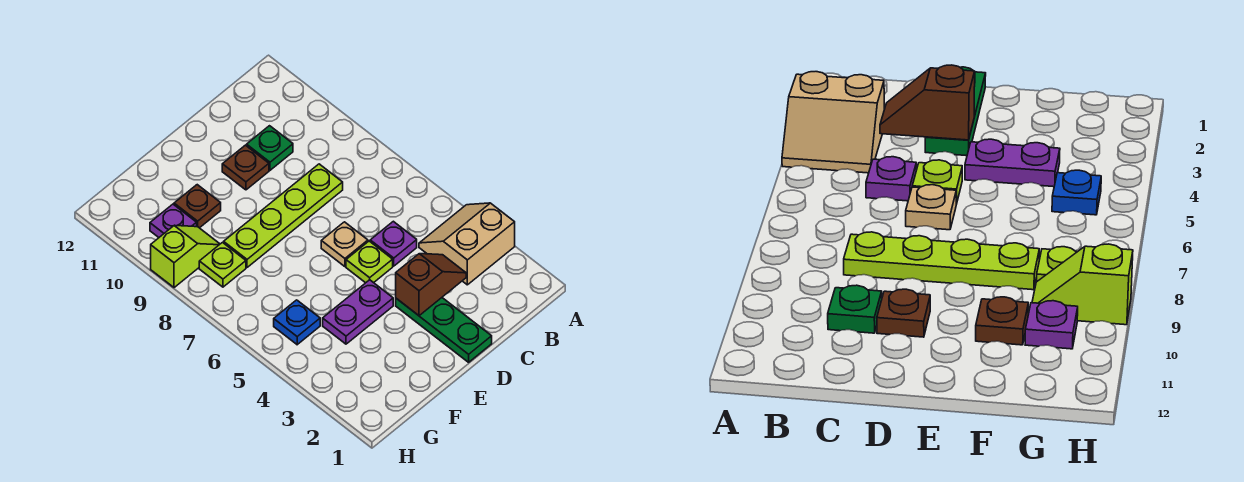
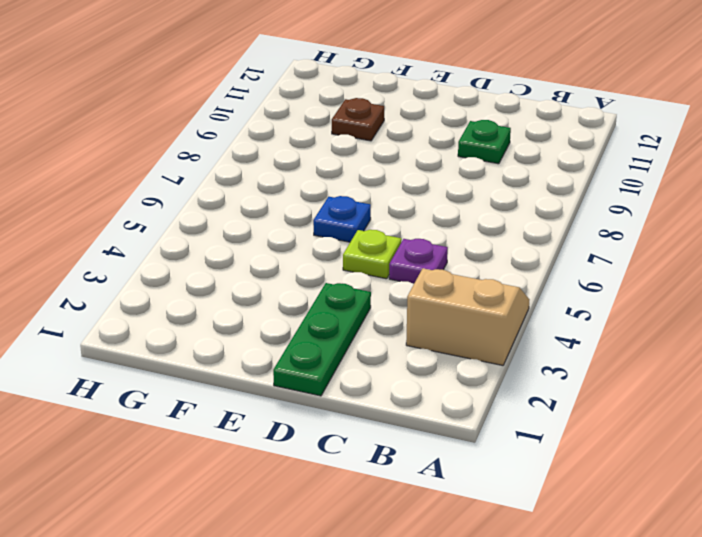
blue 1x1 plate [313,196,371,242] -> blue 1x1 plate moved to [274,300,320,345]
none -> lime 1x4 plate [224,164,343,267]
none -> tan 1x1 plate [321,222,368,267]
none -> brown 1x1 plate [222,145,269,190]

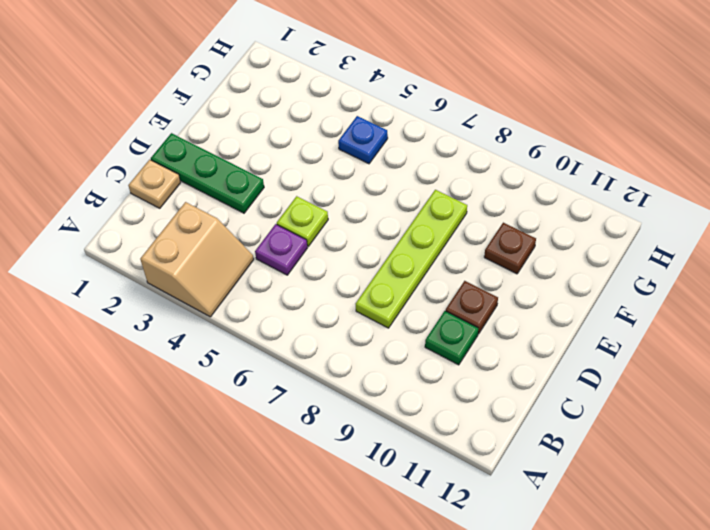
tan 1x1 plate [128,160,181,208] -> tan 1x1 plate moved to [321,222,368,267]
none -> purple 1x2 plate [323,280,393,344]
none -> lime 1x1 plate [199,243,246,287]
none -> lime 1x2 slope [151,225,220,288]

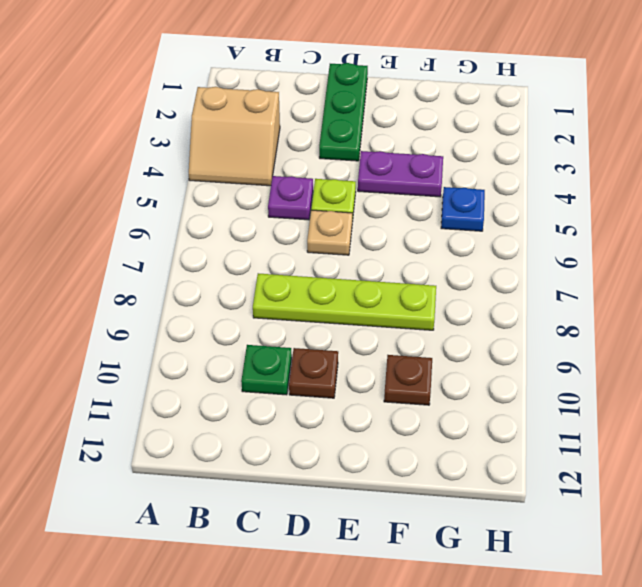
none -> lime 1x1 plate [199,243,246,287]
none -> lime 1x2 slope [151,225,220,288]
none -> purple 1x1 plate [150,204,197,237]

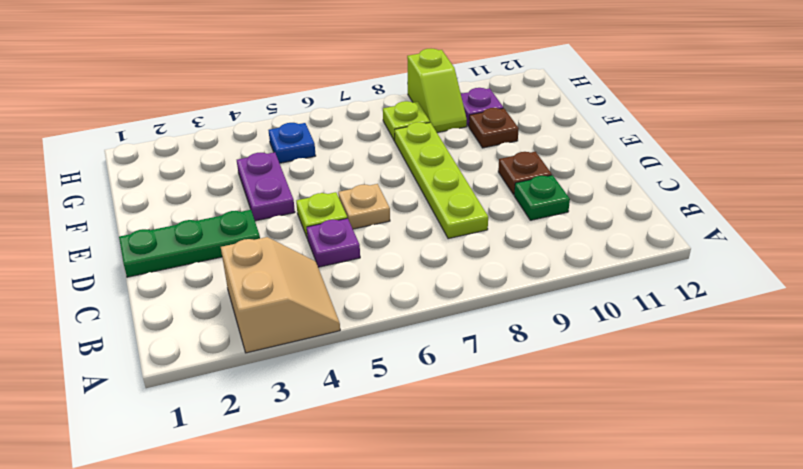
none -> brown 1x2 slope [396,254,466,316]

